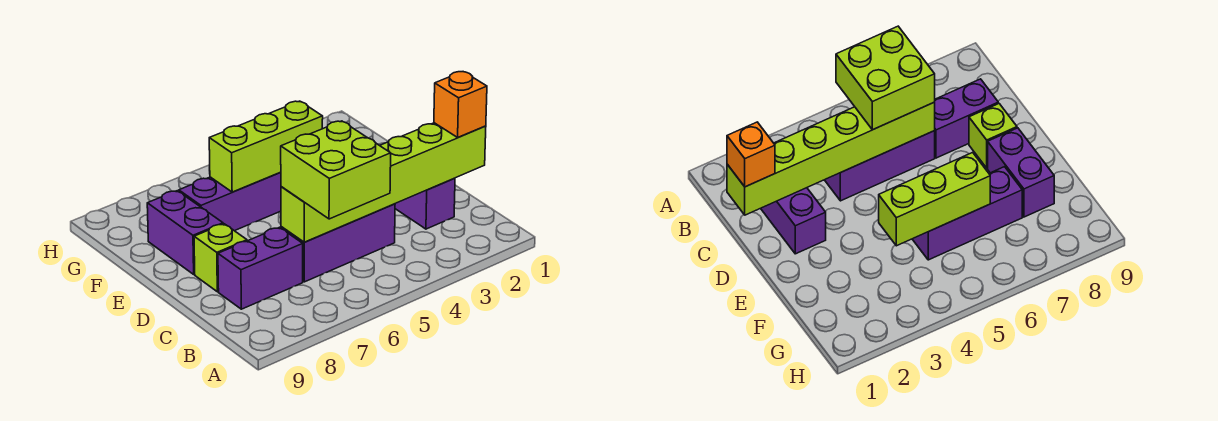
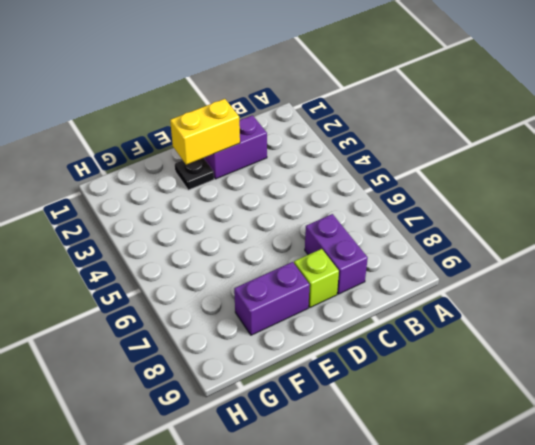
yellow 1x2 brick [170,99,240,165] -> none
black 1x1 plate [175,158,214,190] -> none
none -> purple 1x3 brick [281,204,395,282]
none -> purple 1x3 brick [179,172,281,231]

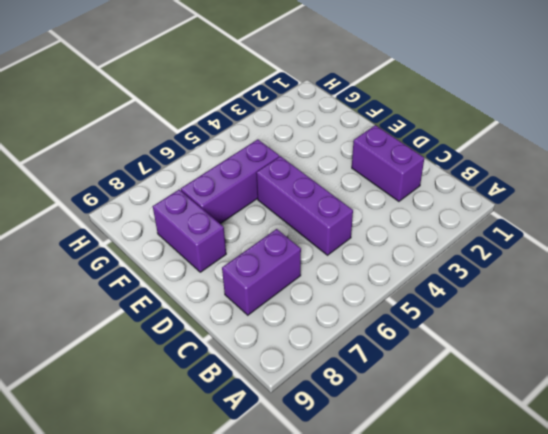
purple 1x3 brick [256,156,353,255] -> purple 1x3 brick turned to [281,204,395,282]
none -> lime 1x1 brick [194,224,247,292]
none -> lime 1x6 brick [281,123,486,242]

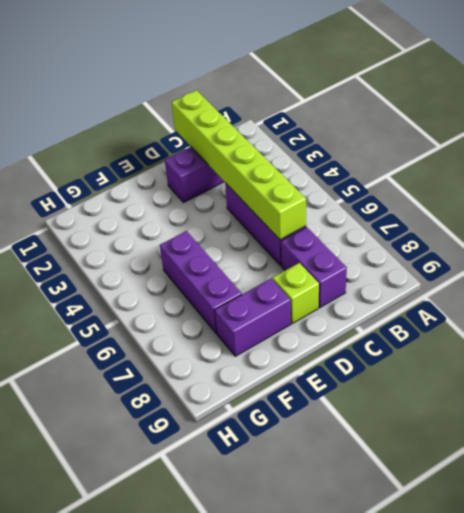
none -> lime 1x3 brick [209,101,323,192]
none -> lime 2x2 brick [281,121,391,219]

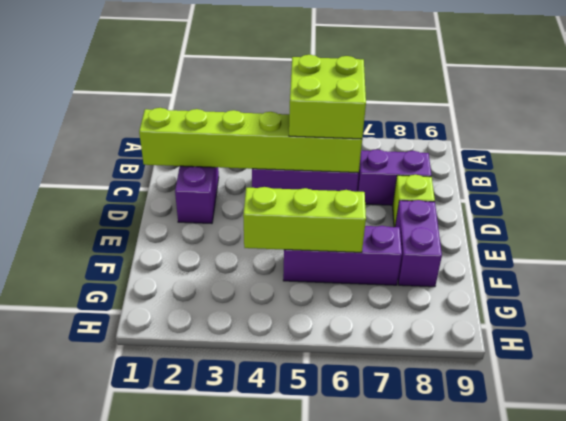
none -> orange 1x1 brick [434,72,487,137]

